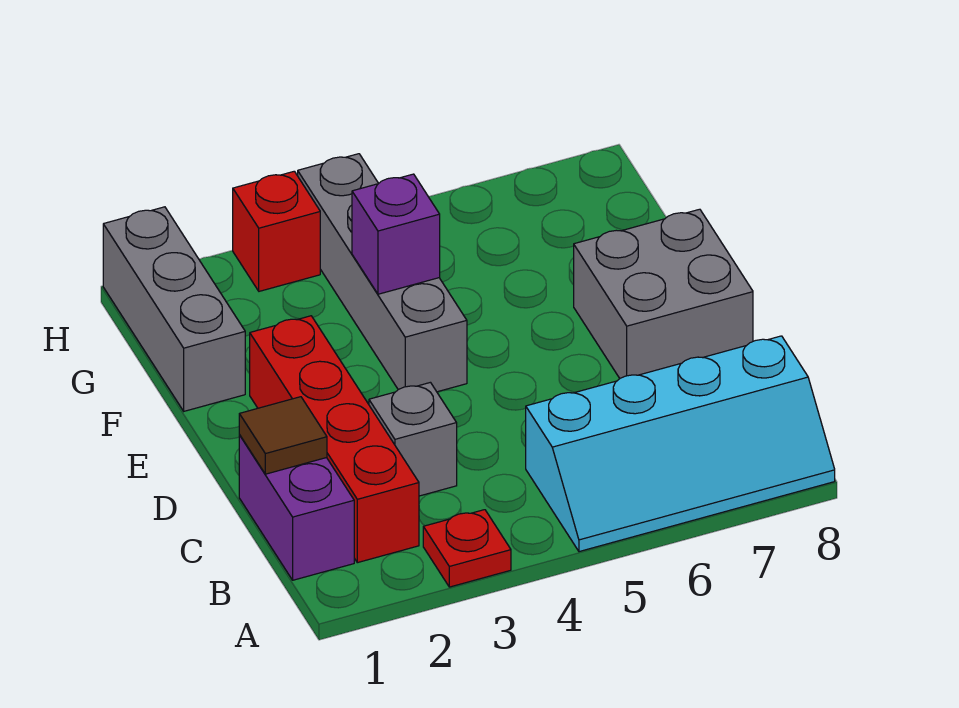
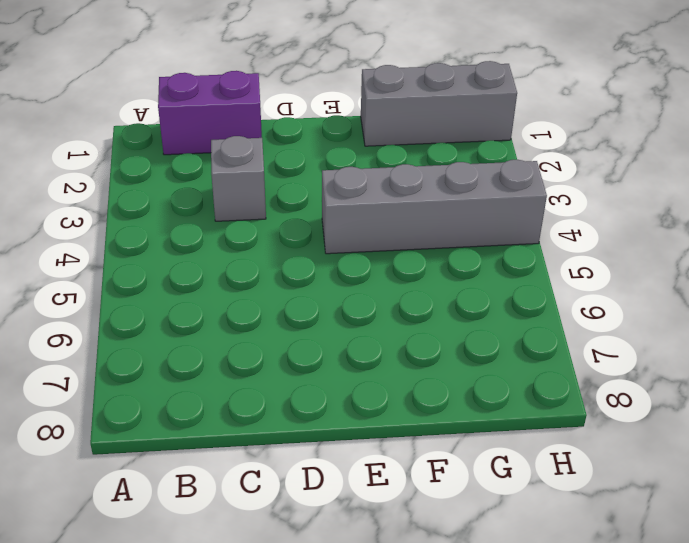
none -> red 1x1 plate [423,510,511,587]
none -> cyan 2x4 slope [526,336,835,552]

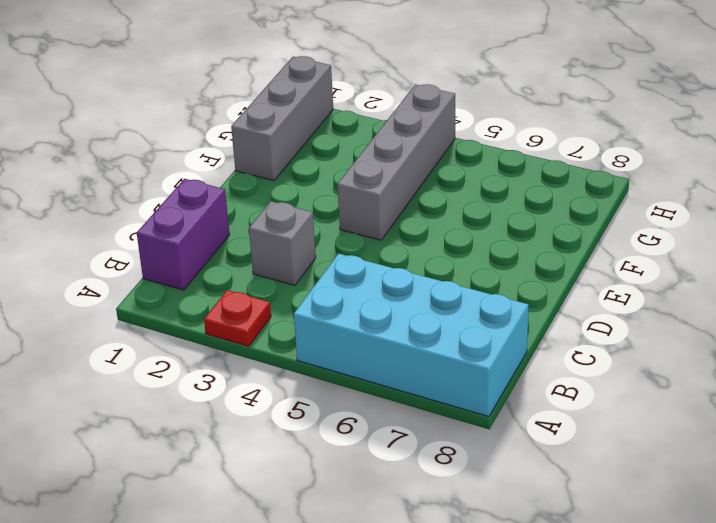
cyan 2x4 brick [294,254,529,417] -> cyan 2x4 slope [526,336,835,552]
none -> red 1x4 brick [250,316,419,563]
none -> grey 2x2 brick [574,209,753,378]

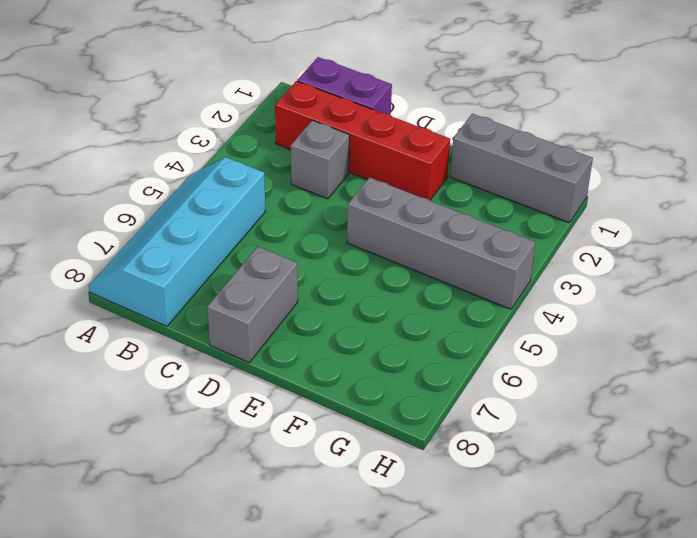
grey 1x2 brick [207,247,298,363] -> grey 2x2 brick [574,209,753,378]
none -> red 1x1 plate [423,510,511,587]
none -> red 1x1 brick [233,171,320,291]

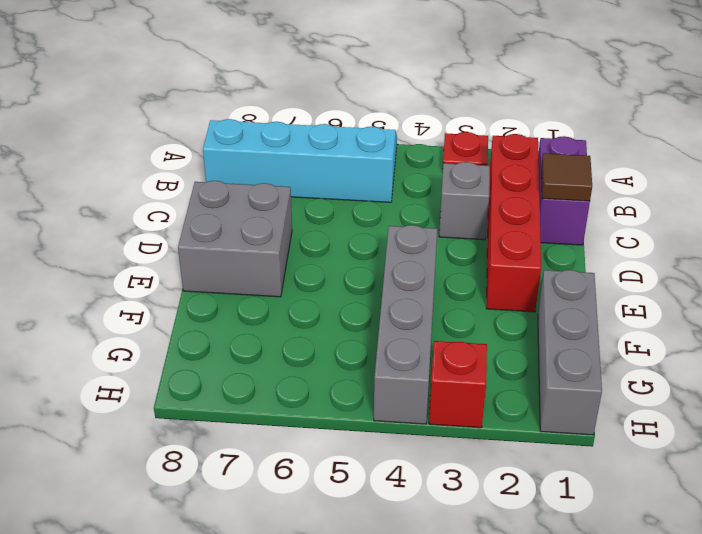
none -> purple 1x1 brick [352,174,440,294]

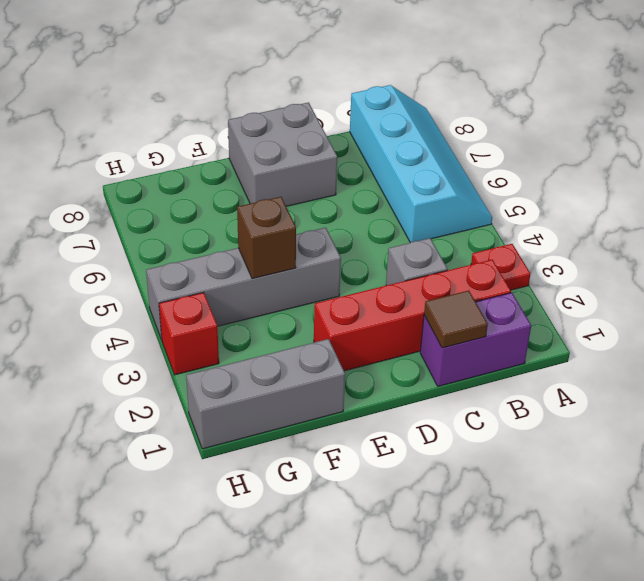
brown 1x1 brick [237,197,296,279] -> purple 1x1 brick [352,174,440,294]

